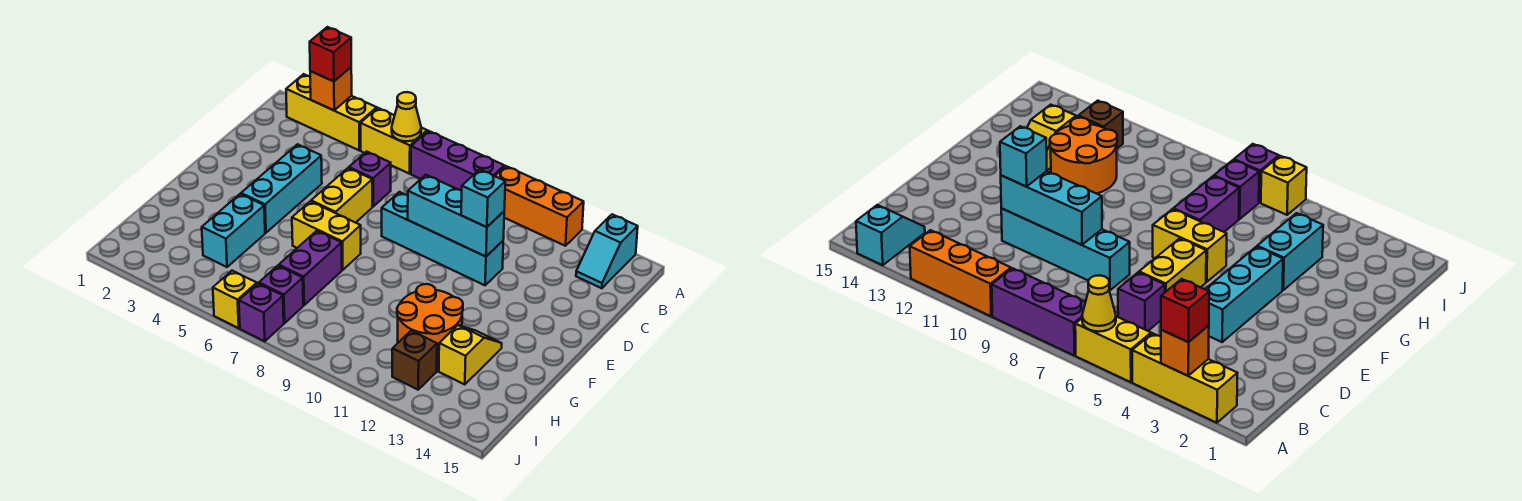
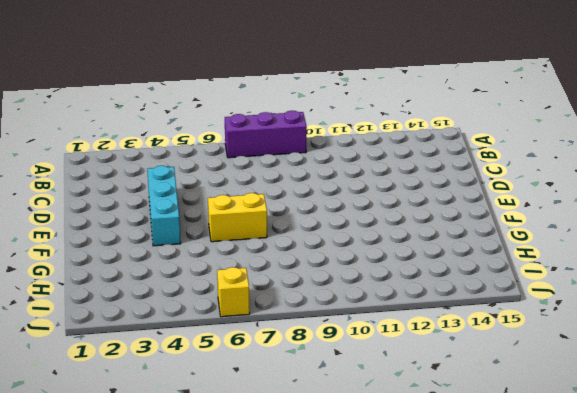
none -> yellow 1x3 brick [286,74,377,150]
none -> yellow 1x2 brick [360,108,427,174]
none -> orange 1x3 brick [495,166,584,246]

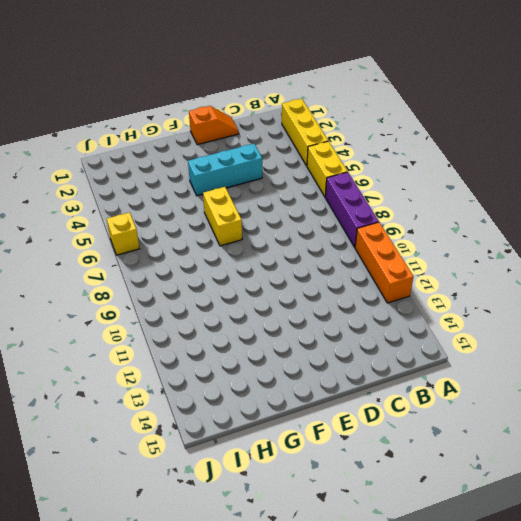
orange 1x2 slope [189,106,239,145] -> none
none -> cyan 1x2 slope [576,214,638,288]
none -> purple 1x1 brick [349,152,391,206]
none -> yellow 1x2 brick [311,168,372,223]

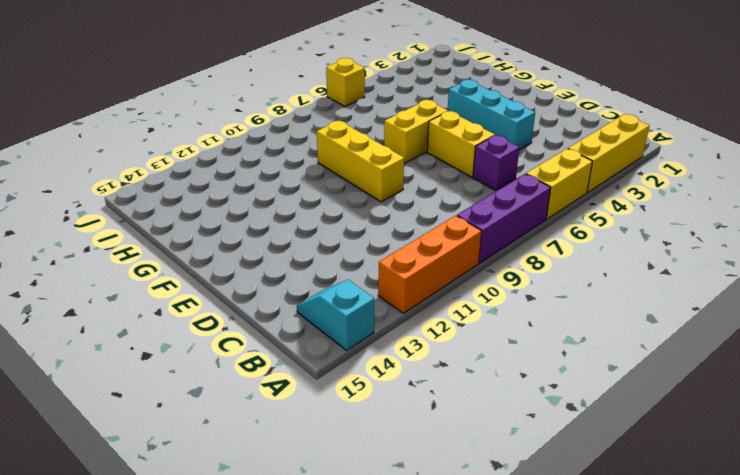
yellow 1x3 brick [317,120,404,202] -> none
none -> cyan 1x4 brick [382,192,503,285]
none -> cyan 1x2 brick [202,194,265,267]
none -> purple 1x2 brick [279,231,342,305]

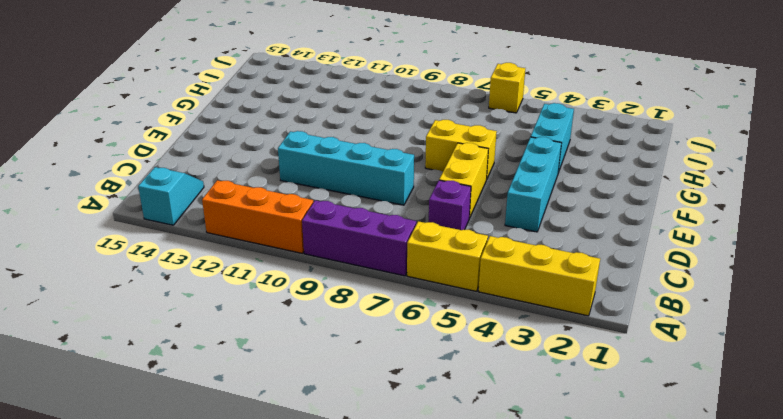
none -> purple 1x2 brick [279,231,342,305]
none -> orange 2x2 round brick [397,284,463,362]
none -> yellow 1x2 slope [439,325,502,385]

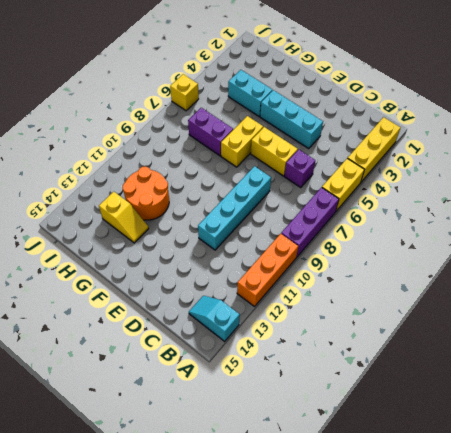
none -> purple 1x1 brick [259,266,303,323]
none -> brown 1x1 brick [392,331,437,390]
none -> purple 1x1 brick [239,283,284,341]

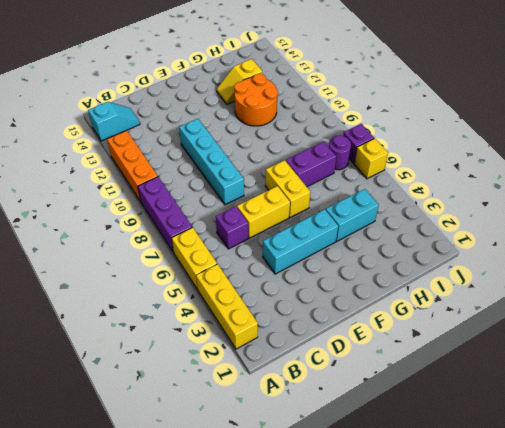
purple 1x1 round brick [329,135,351,170] -> purple 1x1 brick [259,266,303,323]
none -> brown 1x1 brick [392,331,437,390]
none -> orange 1x1 brick [310,67,352,110]
none -> yellow 1x1 cone [392,92,421,141]

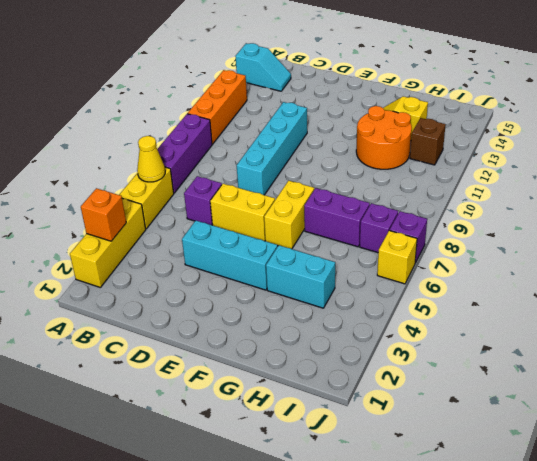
none -> cyan 1x3 brick [408,175,504,257]
none -> red 1x1 brick [310,27,351,81]
none -> cyan 1x1 brick [461,169,505,227]

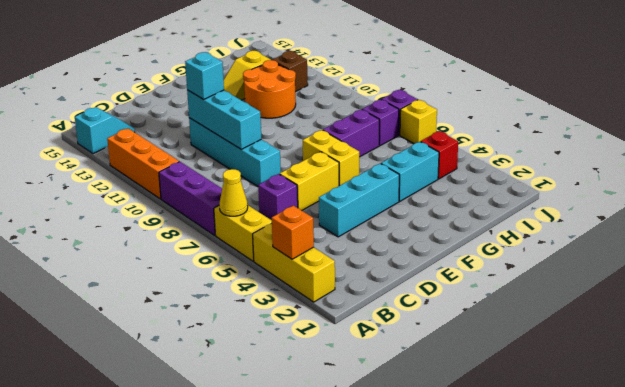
red 1x1 brick [421,131,458,179] -> red 1x1 brick moved to [310,27,351,81]

